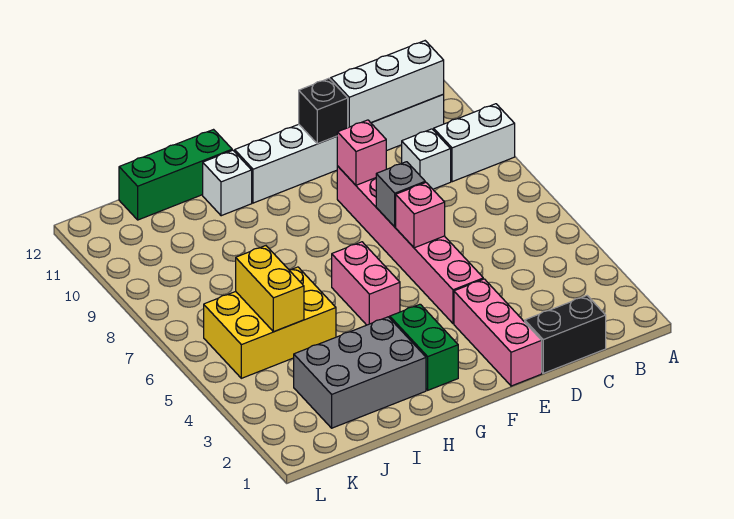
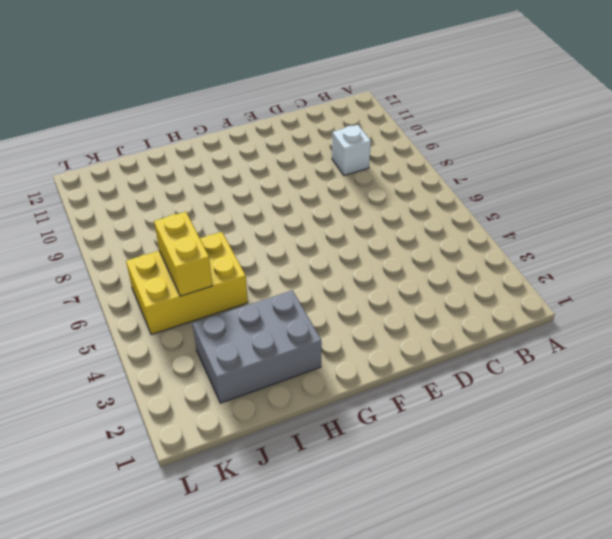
none -> white 1x2 brick [434,104,515,182]
none -> white 1x6 brick [235,94,444,203]
none -> black 1x2 brick [525,296,606,373]

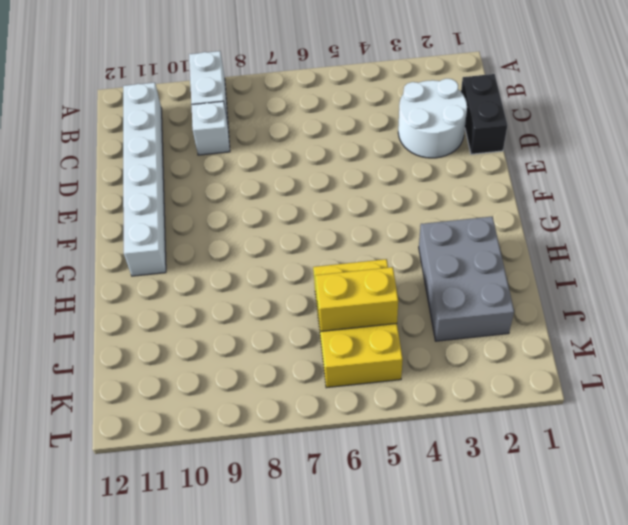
white 2x2 round brick [398,79,467,158] -> none
none -> pink 1x3 brick [454,279,542,386]
none -> pink 1x6 brick [337,166,483,324]
none -> green 1x2 brick [390,304,458,390]

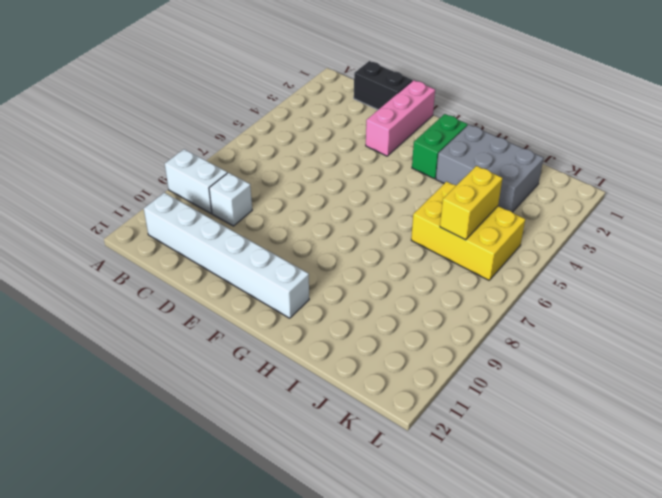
none -> pink 1x6 brick [337,166,483,324]
none -> pink 1x2 brick [332,242,400,325]
none -> white 1x1 brick [203,150,252,216]

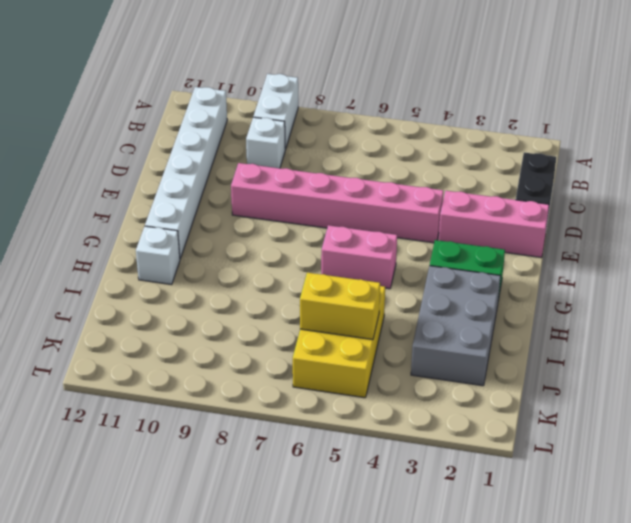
none -> green 1x3 brick [119,130,232,220]
none -> white 1x3 brick [331,41,444,128]
none -> pink 1x1 brick [396,182,445,248]

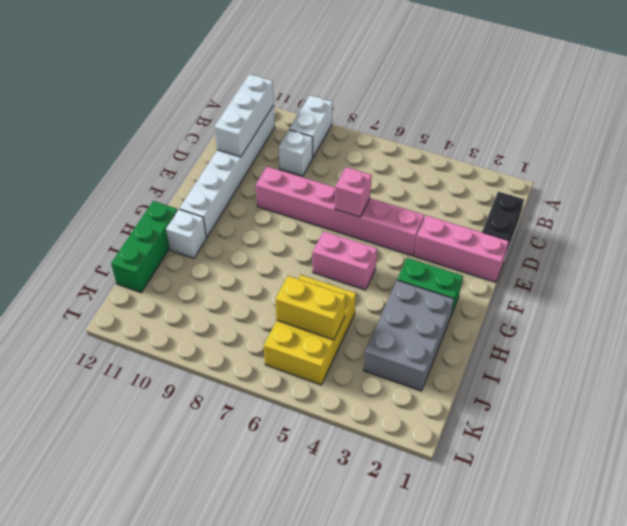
none -> grey 1x1 brick [376,162,425,227]
none -> pink 1x1 brick [337,120,386,185]
none -> black 1x1 brick [299,78,348,144]

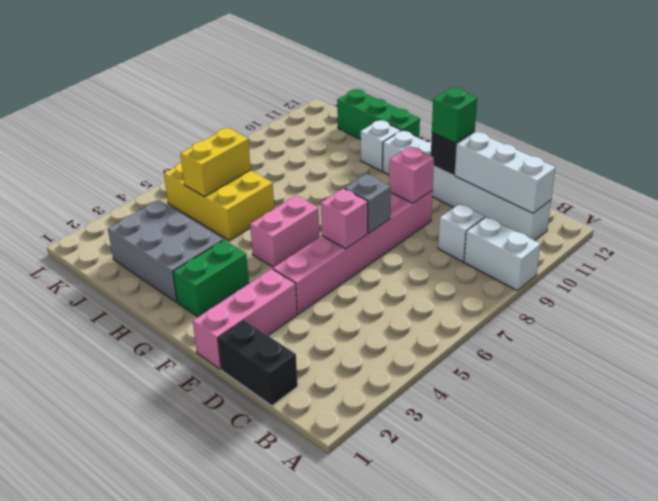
green 1x1 brick [432,87,477,143] -> none

